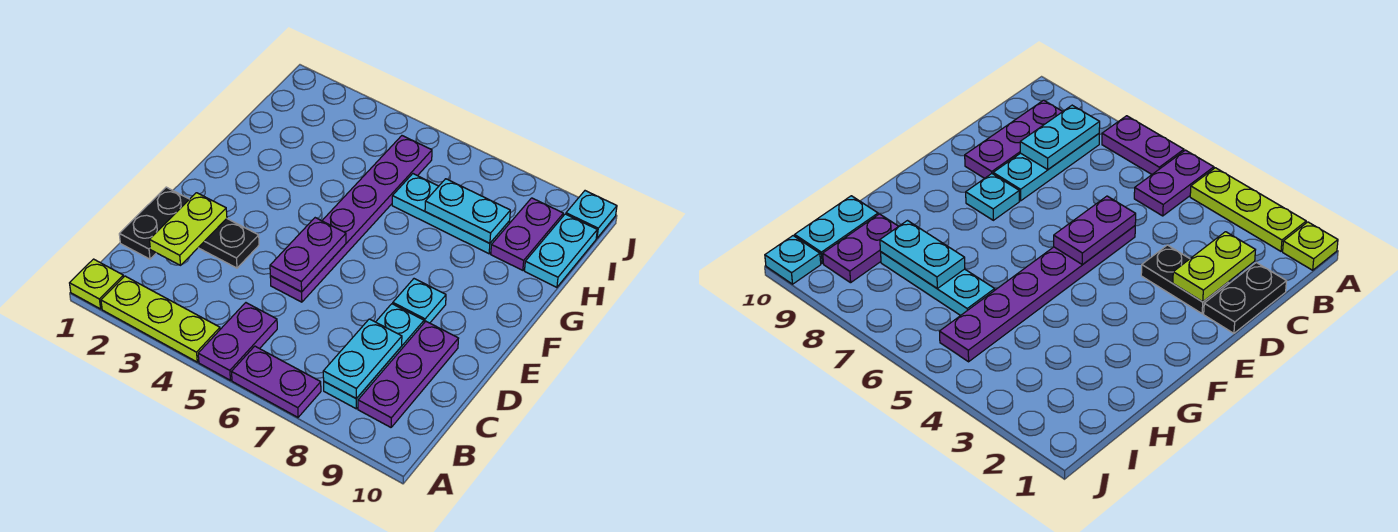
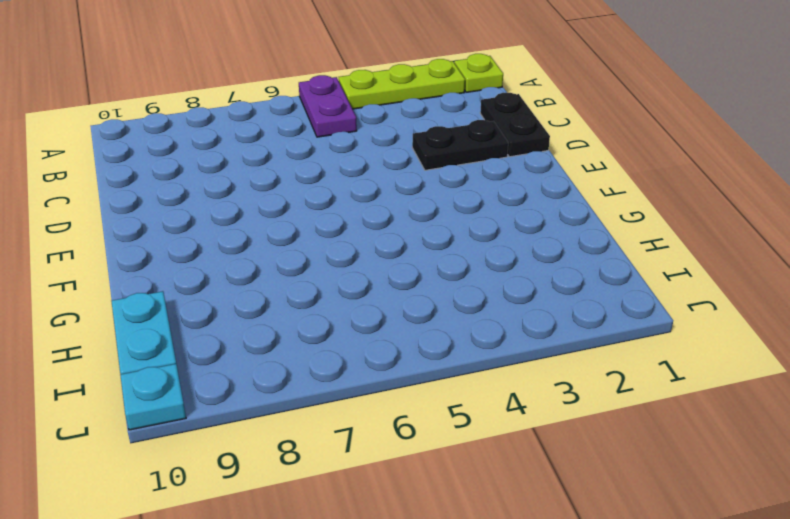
none -> purple 1x2 plate [232,346,321,417]
none -> cyan 1x3 plate [324,304,424,409]
none -> purple 1x3 plate [358,321,459,427]

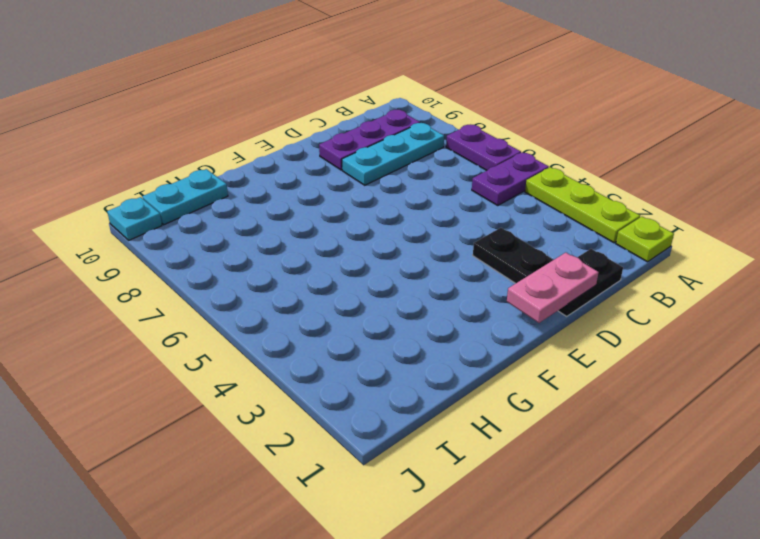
pink 1x2 plate [507,253,599,323] -> none
none -> purple 1x6 plate [270,136,432,302]
none -> cyan 1x1 plate [393,279,446,323]
none -> cyan 1x3 plate [392,174,510,254]

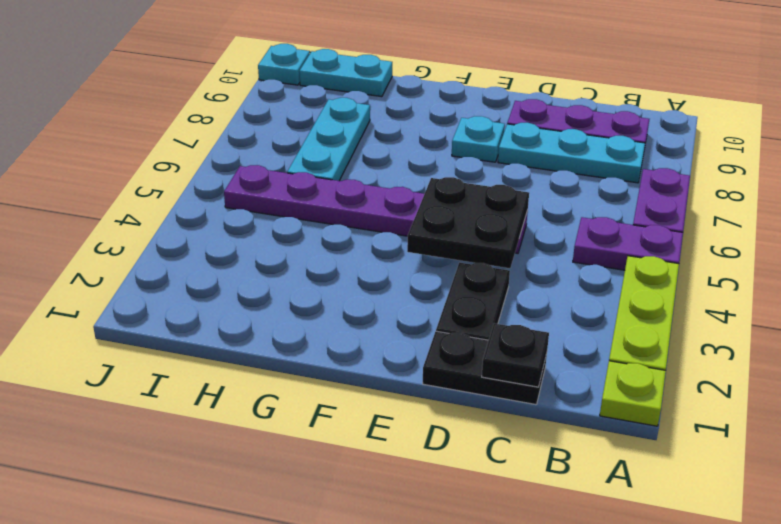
black 1x1 plate [482,323,549,387] -> none
black 2x2 plate [407,177,529,268] -> purple 1x2 plate [270,218,346,292]
none -> purple 1x2 plate [491,198,563,270]
none -> cyan 1x2 plate [323,319,402,399]
none -> lime 1x2 plate [150,193,227,265]

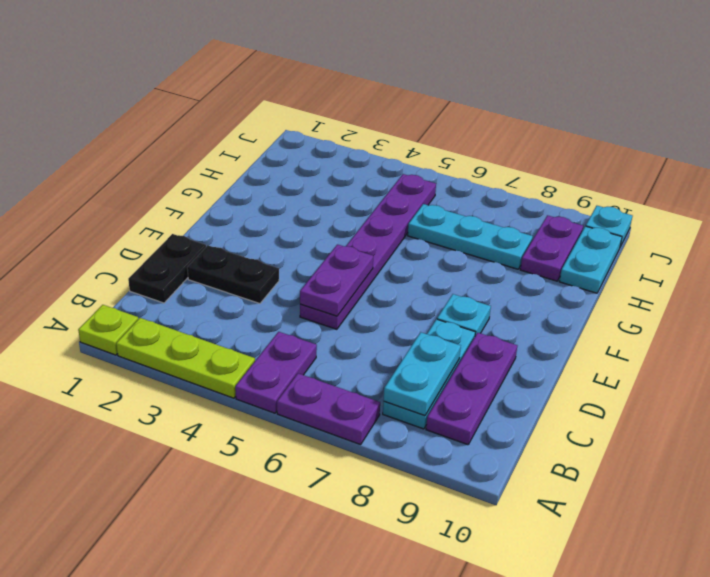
none -> lime 1x2 plate [150,193,227,265]
none -> cyan 1x2 plate [425,179,510,243]

